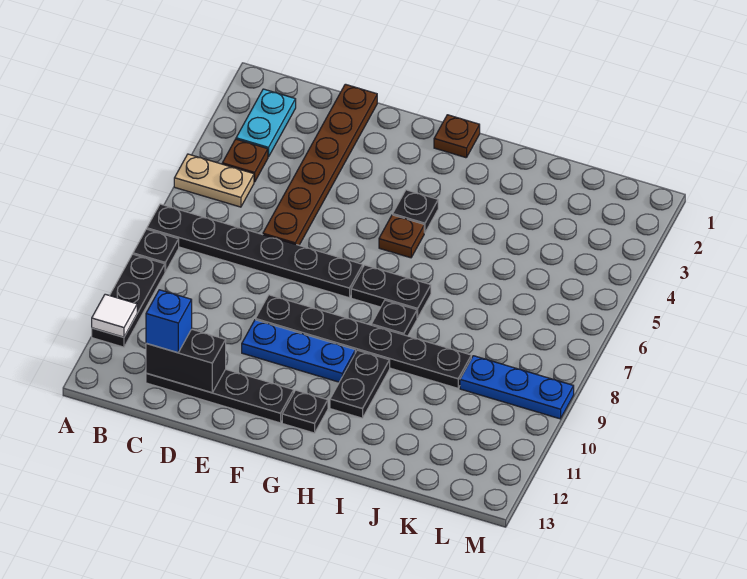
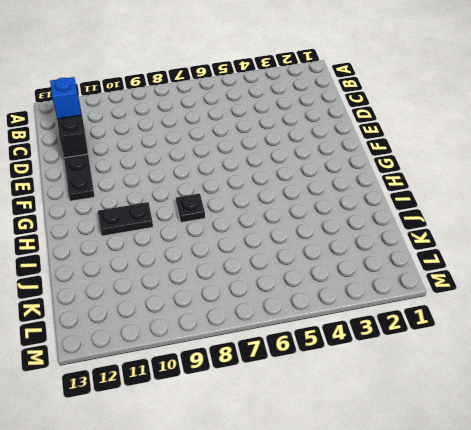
none -> tan 1x2 plate [174,154,254,207]
none -> black 1x6 plate [147,204,363,298]
none -> black 1x1 plate [133,229,179,272]

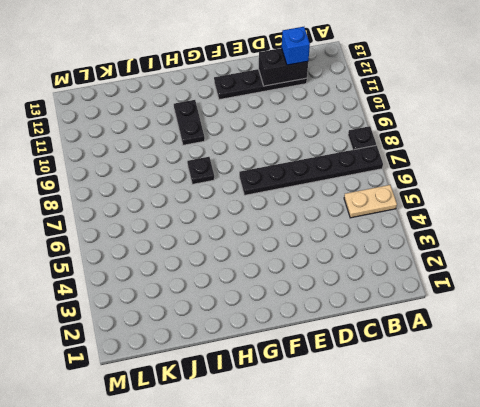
none -> black 1x3 plate [92,254,165,347]
none -> cyan 1x2 plate [236,89,296,157]
none -> brown 1x1 plate [222,139,268,182]

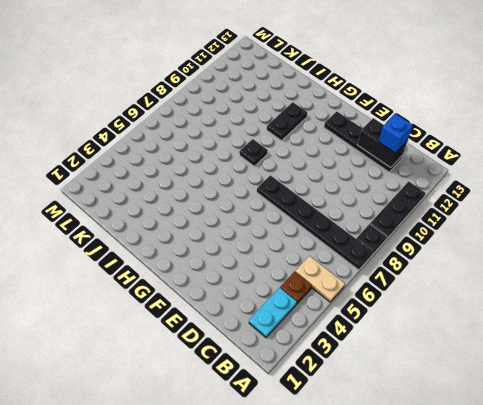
none -> brown 1x6 plate [263,84,377,245]
none -> black 1x6 plate [256,295,471,388]
none -> blue 1x3 plate [242,320,355,382]

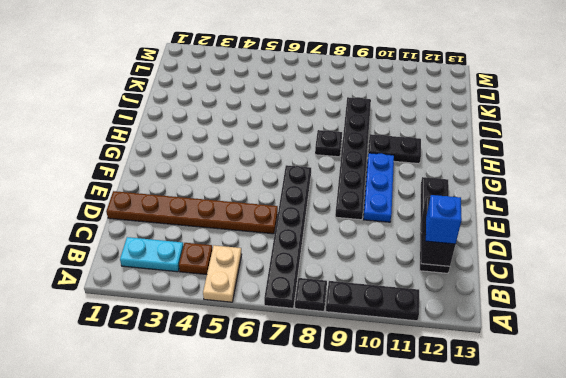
none -> brown 1x1 plate [434,115,480,158]
none -> black 1x1 plate [393,190,438,233]
none -> brown 1x1 plate [379,215,424,258]

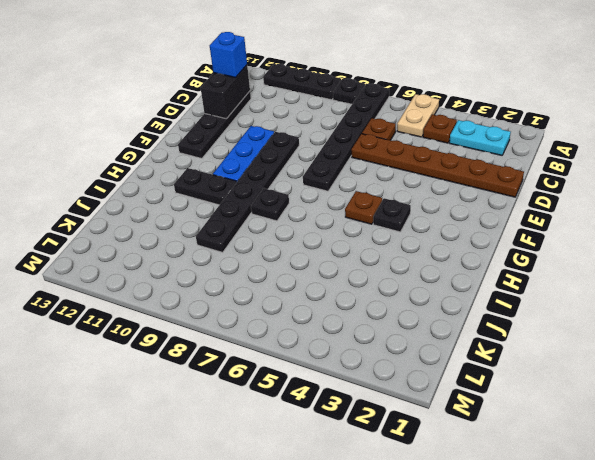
brown 1x1 plate [362,118,396,140] -> brown 1x1 plate moved to [434,115,480,158]
none -> black 1x2 plate [351,265,431,318]
none -> black 1x1 plate [282,390,328,433]
none -> blue 1x3 plate [460,356,574,419]

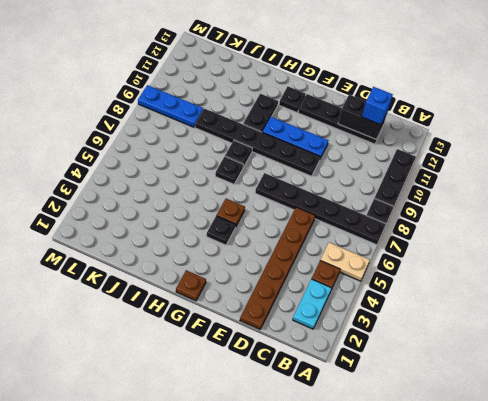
black 1x1 plate [215,157,243,184] -> black 1x2 plate [351,265,431,318]
none -> white 1x1 tile [92,294,137,337]

